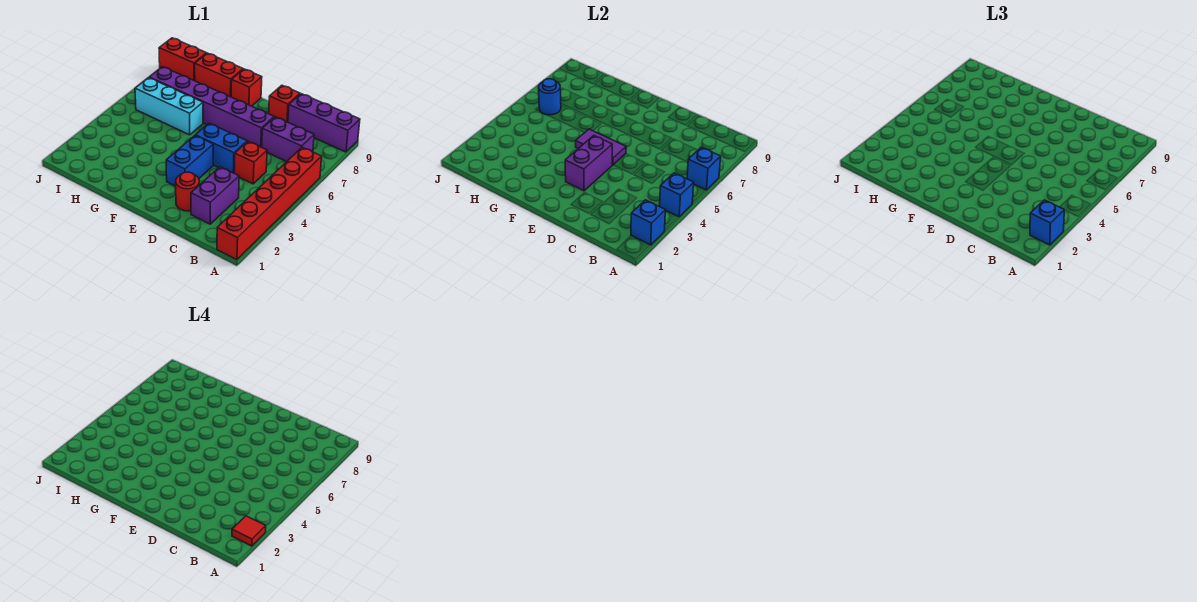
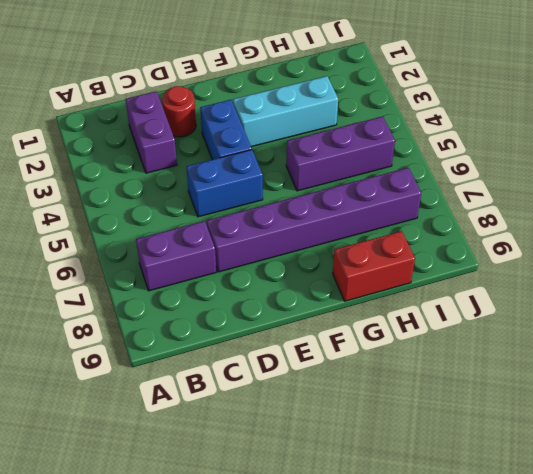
cyan 1x3 brick [233,76,338,147] -> cyan 1x3 brick moved to [135,78,203,135]
purple 1x3 brick [286,117,395,191] -> purple 1x3 brick moved to [288,94,360,152]
none -> red 1x6 brick [217,147,322,260]
none -> red 1x1 brick [234,141,267,184]
none -> red 1x1 brick [269,85,300,122]

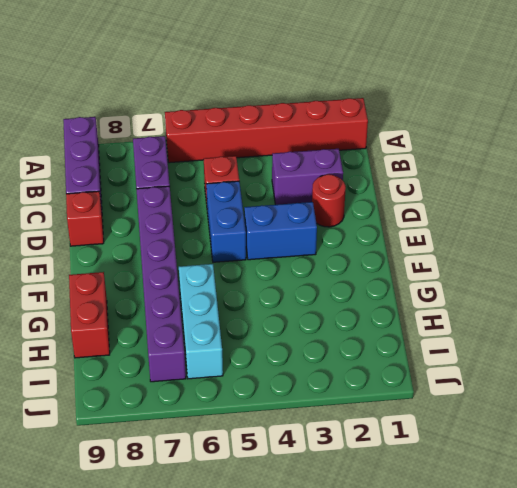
none -> red 1x1 brick [231,69,262,106]
none -> red 1x2 brick [159,38,207,81]
none -> blue 1x1 brick [631,200,665,245]

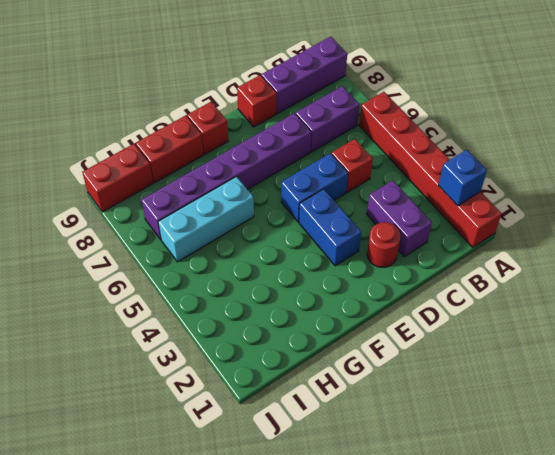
none -> blue 1x1 brick [660,173,694,217]
none -> blue 1x1 brick [687,147,721,190]
none -> purple 1x2 brick [565,136,612,191]

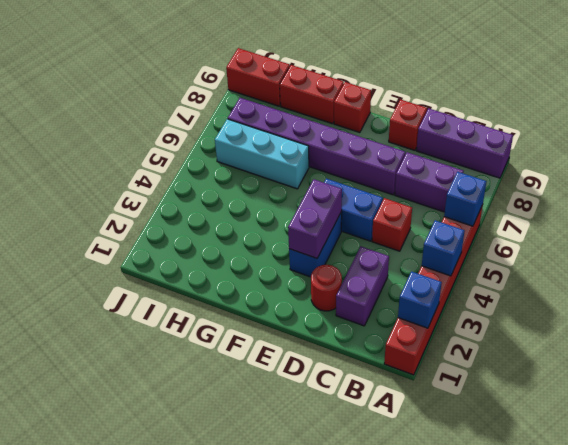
none -> purple 1x2 tile [576,129,626,165]
none -> blue 1x1 round brick [539,79,561,115]
none -> blue 1x1 brick [1030,200,1064,245]

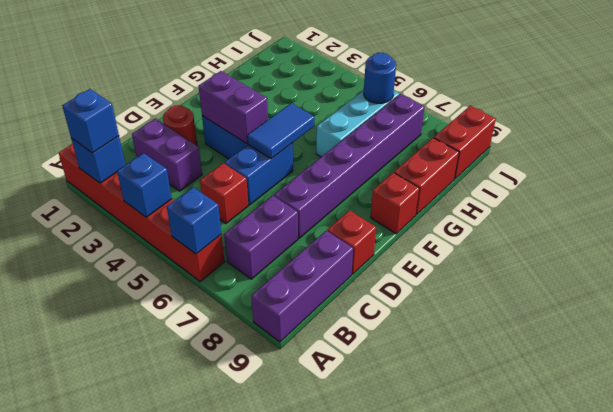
blue 1x2 tile [247,103,314,159] -> purple 1x2 tile [576,129,626,165]
none -> red 1x1 tile [232,516,266,546]

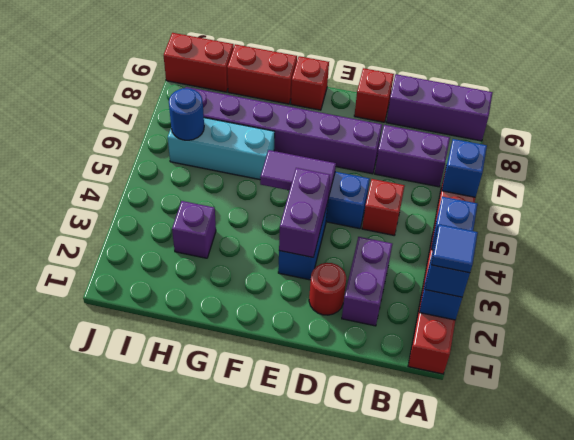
blue 1x1 tile [431,225,478,273] -> red 1x1 tile [232,516,266,546]
purple 1x1 brick [172,201,216,258] -> none

